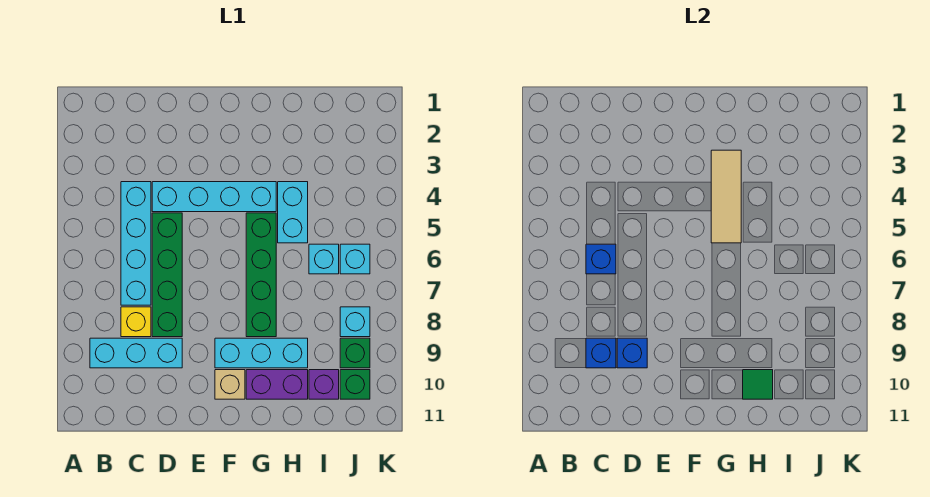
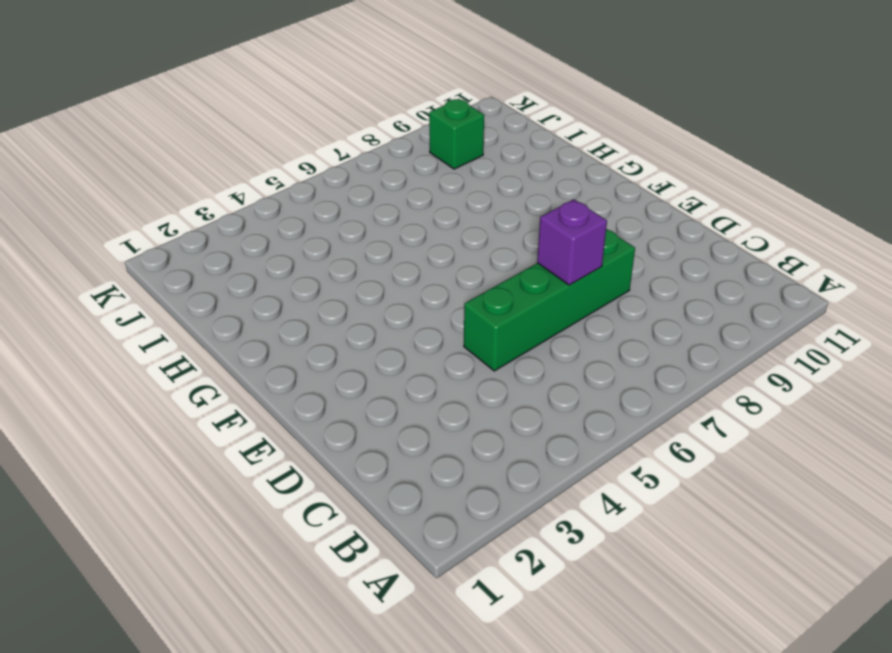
purple 1x1 brick [537,199,607,285] -> purple 1x1 brick moved to [309,370,339,399]
none -> cyan 1x3 brick [90,338,182,368]
none -> cyan 1x4 brick [121,182,151,305]
none -> yellow 1x1 brick [121,307,151,337]

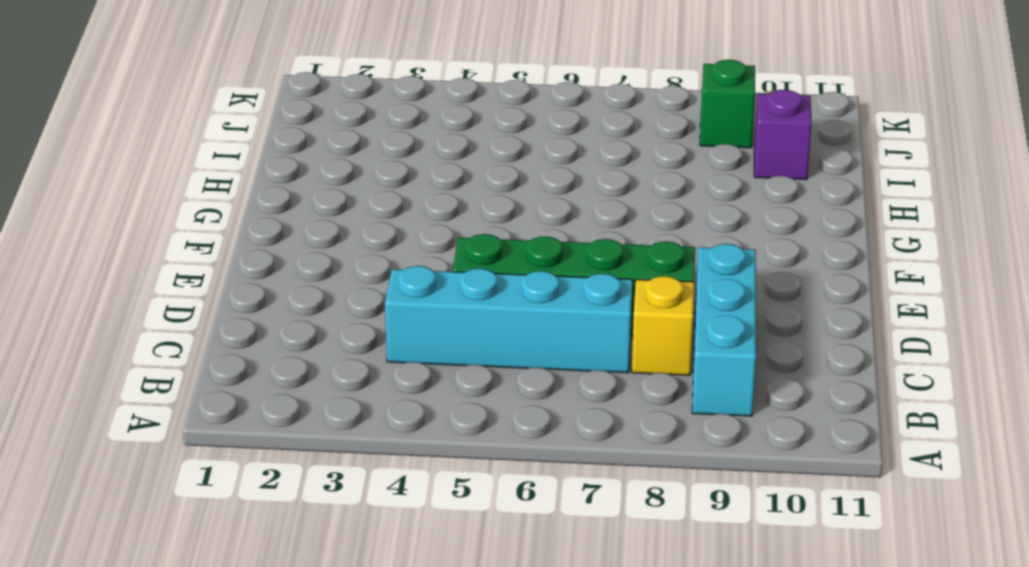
none -> cyan 1x4 brick [152,182,276,212]
none -> cyan 1x3 brick [215,338,308,368]
none -> tan 1x1 brick [215,370,245,399]

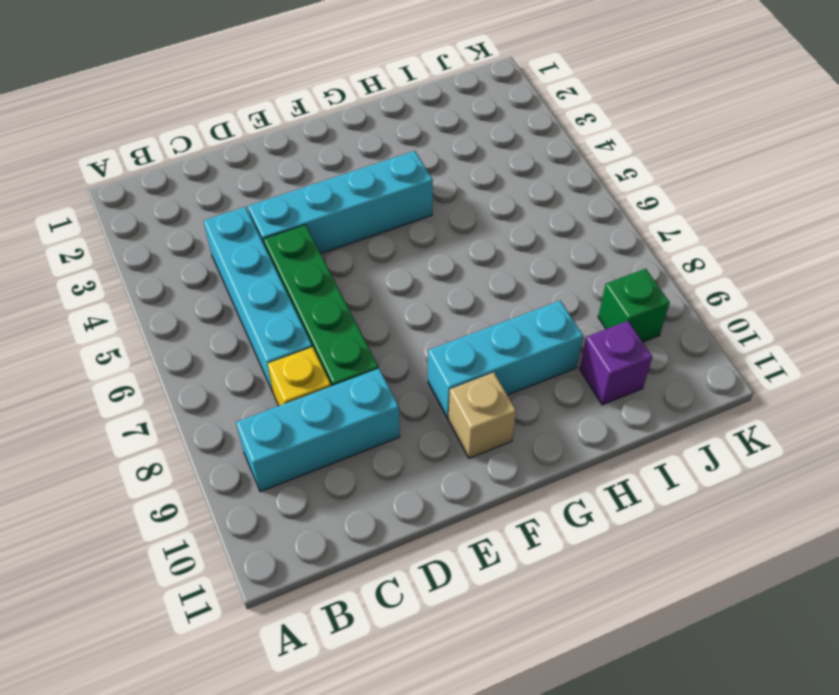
none -> green 1x4 brick [246,213,276,337]
none -> purple 1x2 brick [246,370,308,399]
none -> cyan 1x2 brick [278,182,308,243]

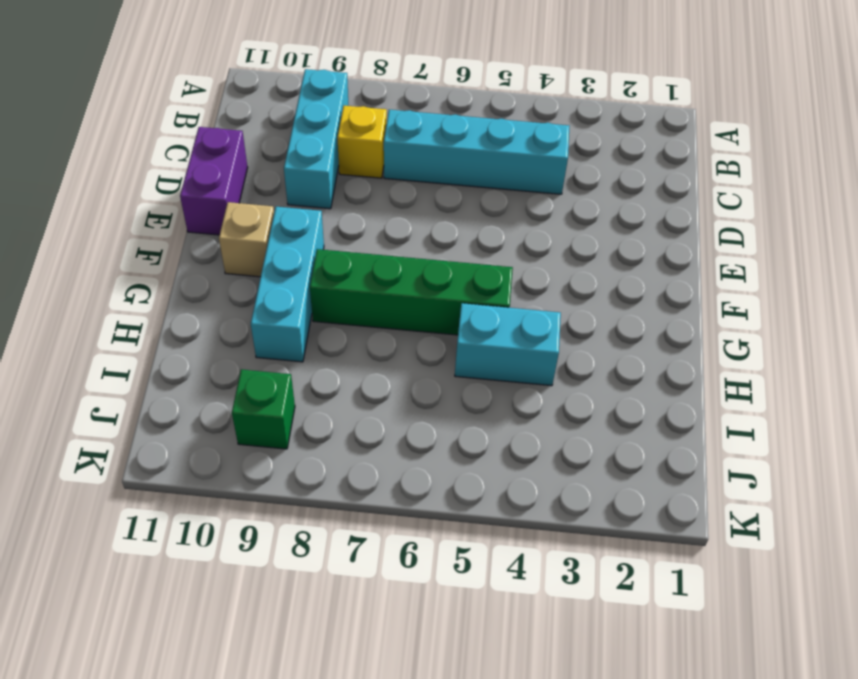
purple 1x2 brick [180,127,248,235] -> purple 1x2 brick moved to [246,370,308,399]
none -> cyan 1x4 brick [152,182,276,212]
none -> green 1x4 brick [152,213,182,337]
none -> cyan 1x1 brick [309,244,339,274]

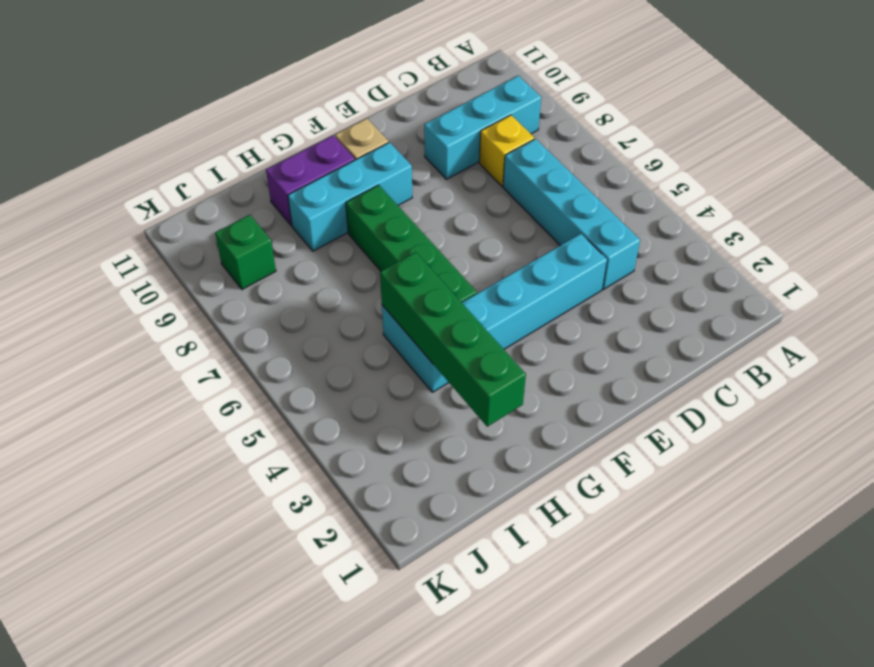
green 1x4 brick [380,252,526,427] -> green 1x4 brick moved to [152,213,182,337]
none -> cyan 1x1 brick [309,244,339,274]
none -> purple 1x1 brick [309,370,339,399]
none -> cyan 1x1 brick [340,244,370,274]

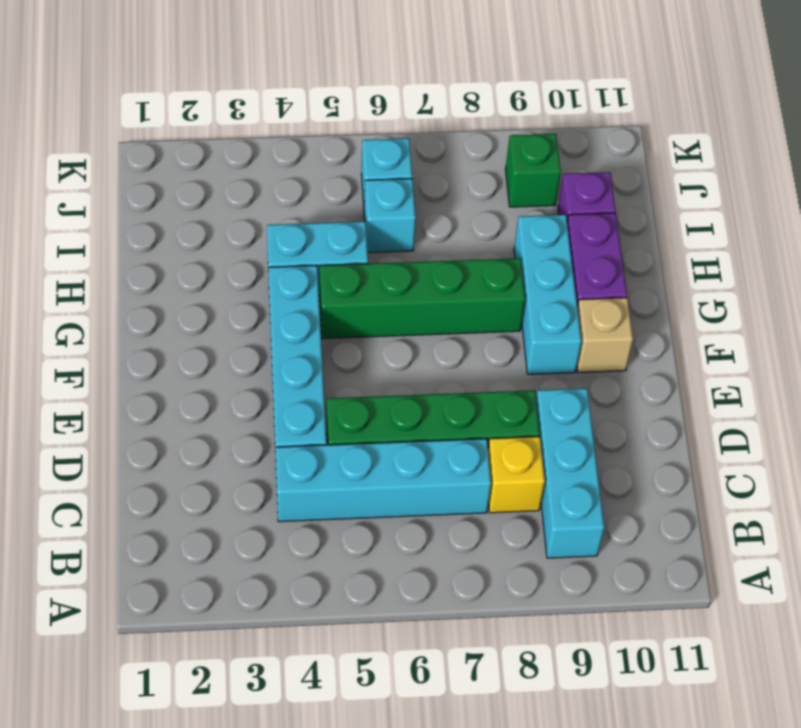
none -> cyan 1x1 brick [340,307,370,337]
none -> green 1x1 brick [340,370,370,399]
none -> blue 1x1 brick [586,244,616,274]

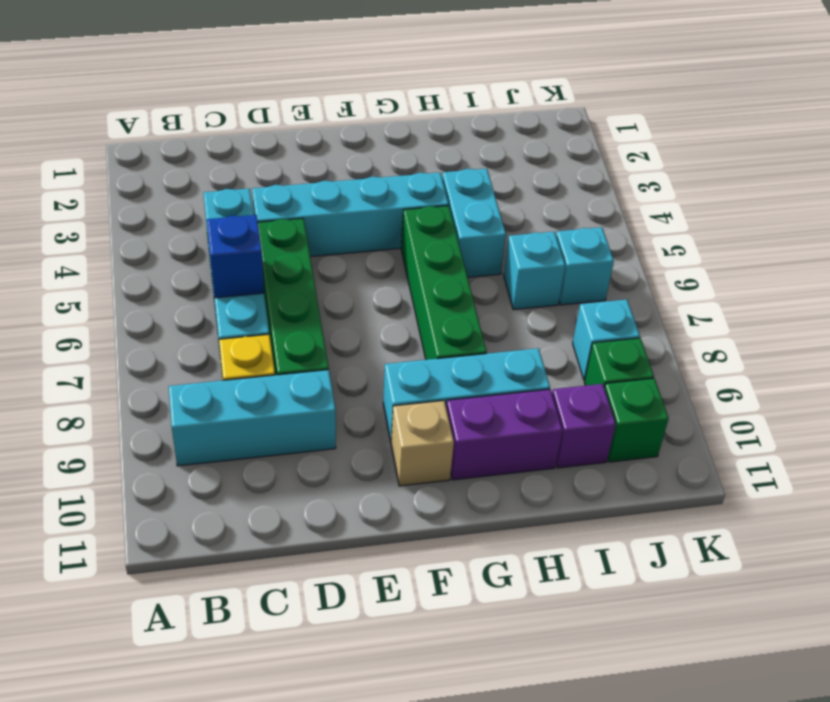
none -> blue 1x1 brick [586,338,616,368]
none -> blue 1x1 brick [617,338,647,368]
none -> tan 1x3 tile [711,150,741,243]

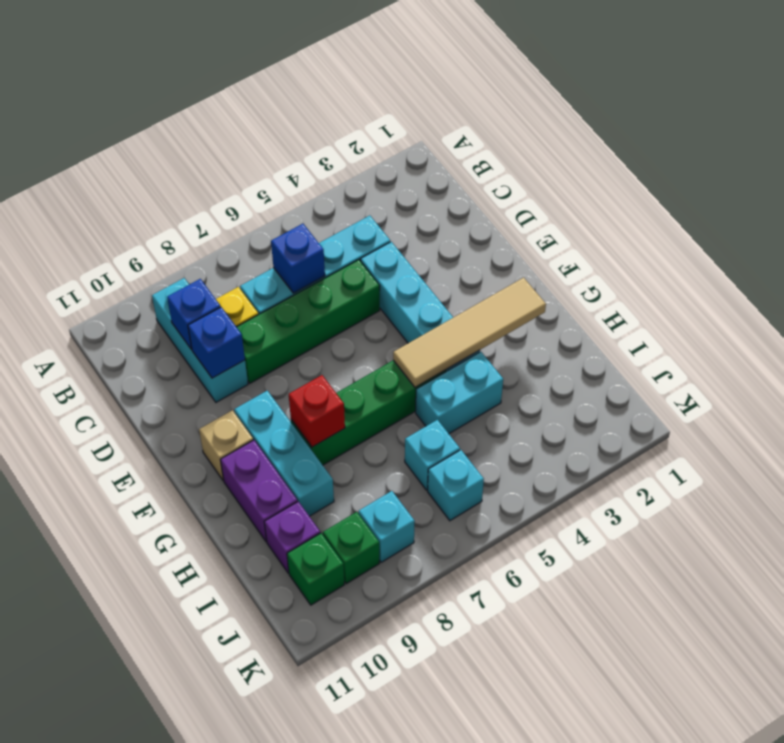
tan 1x4 tile [393,278,546,387] -> tan 1x3 tile [711,150,741,243]
red 1x1 brick [289,375,345,447] -> none
none -> green 1x1 tile [743,370,773,399]

